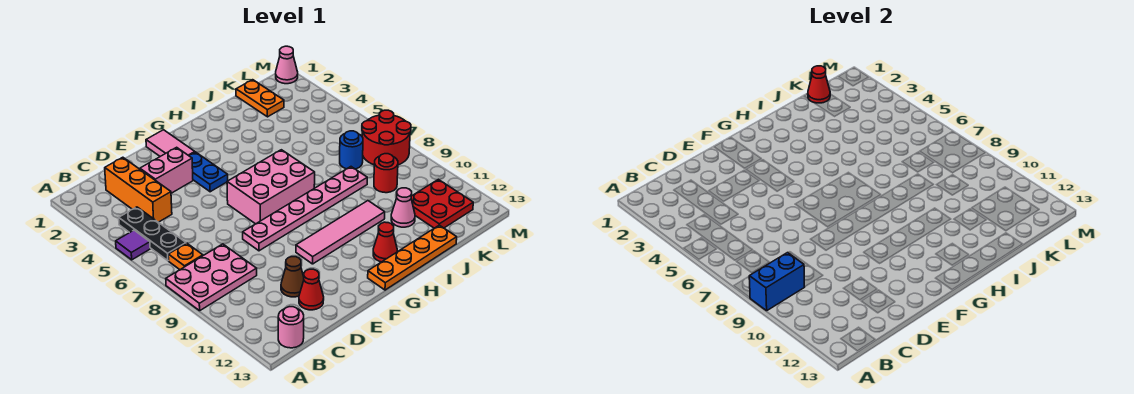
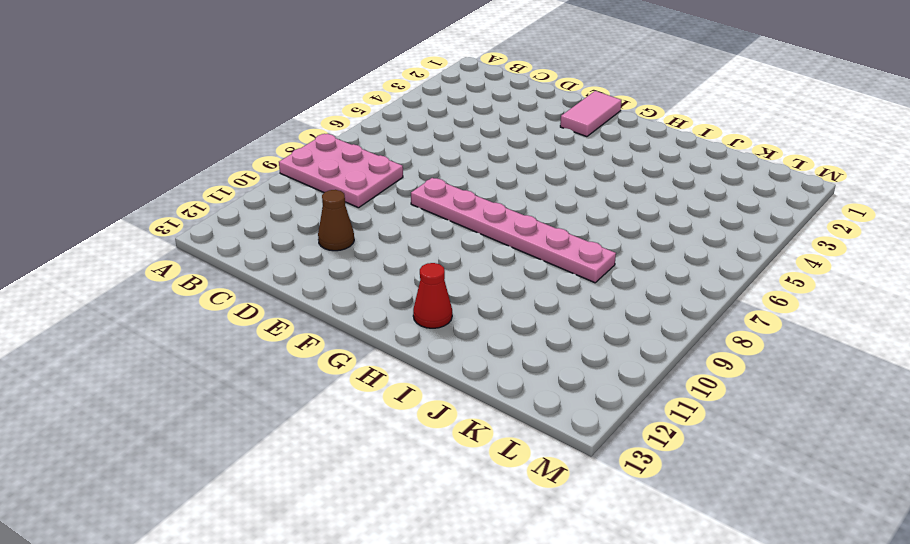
none -> purple 1x1 tile [116,230,150,260]
none -> black 1x3 plate [119,207,186,261]
none -> orange 1x1 plate [168,243,203,270]

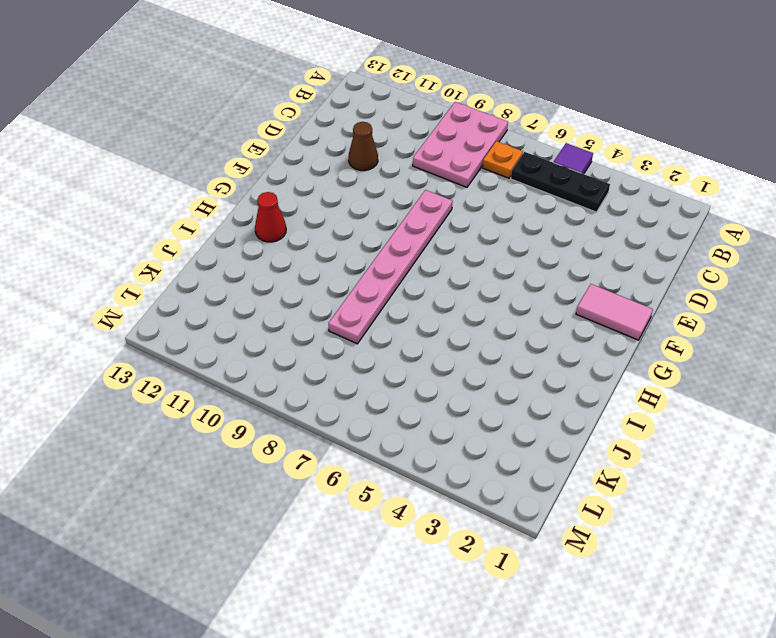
none -> pink 1x1 round brick [278,307,304,348]
none -> orange 1x3 brick [105,157,172,222]
none -> pink 1x2 brick [140,147,193,193]

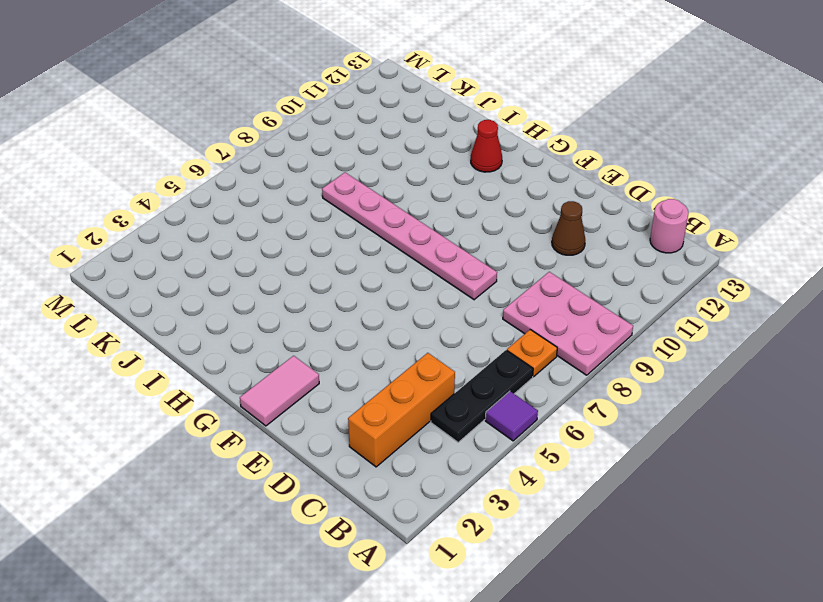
none -> pink 1x2 brick [140,147,193,193]
none -> red 1x1 cone [299,269,324,310]
none -> blue 1x2 plate [189,152,228,192]

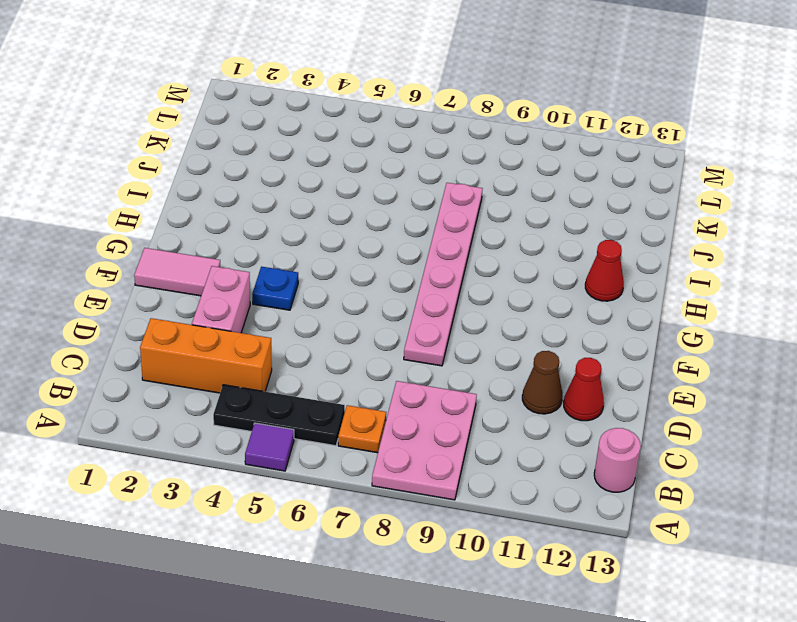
blue 1x1 plate [252,267,298,310] -> blue 1x2 plate [189,152,228,192]
none -> pink 2x3 brick [227,150,315,224]
none -> pink 1x4 tile [296,201,385,264]
none -> orange 1x4 plate [368,225,457,290]

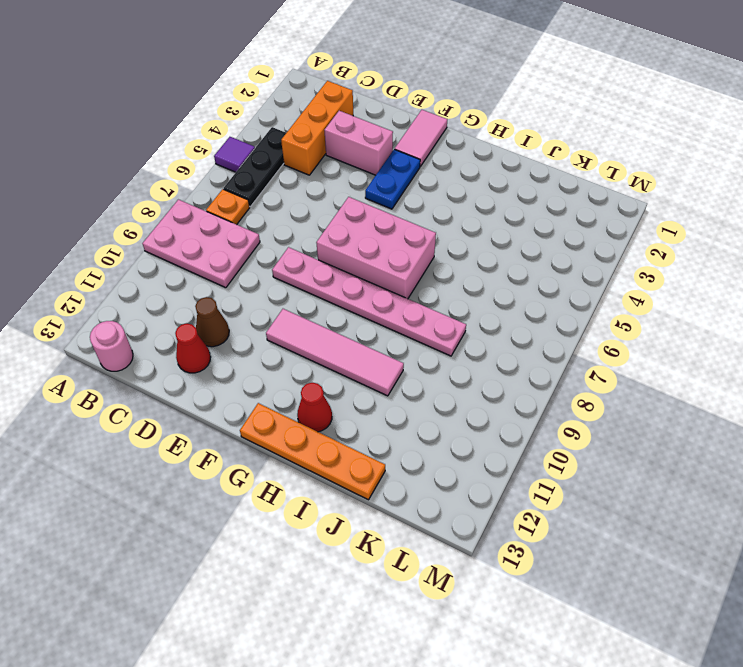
none -> pink 1x1 cone [391,188,415,227]
none -> orange 1x2 plate [236,80,284,117]
none -> blue 1x1 round brick [340,131,363,169]

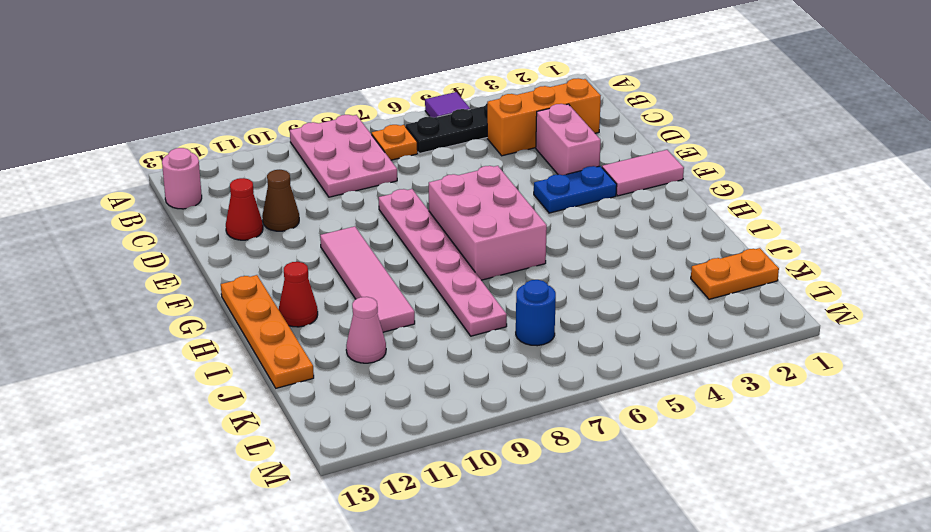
none -> red 1x1 round brick [374,154,398,193]
none -> red 2x2 plate [411,179,473,228]
none -> red 2x2 round brick [362,110,411,165]

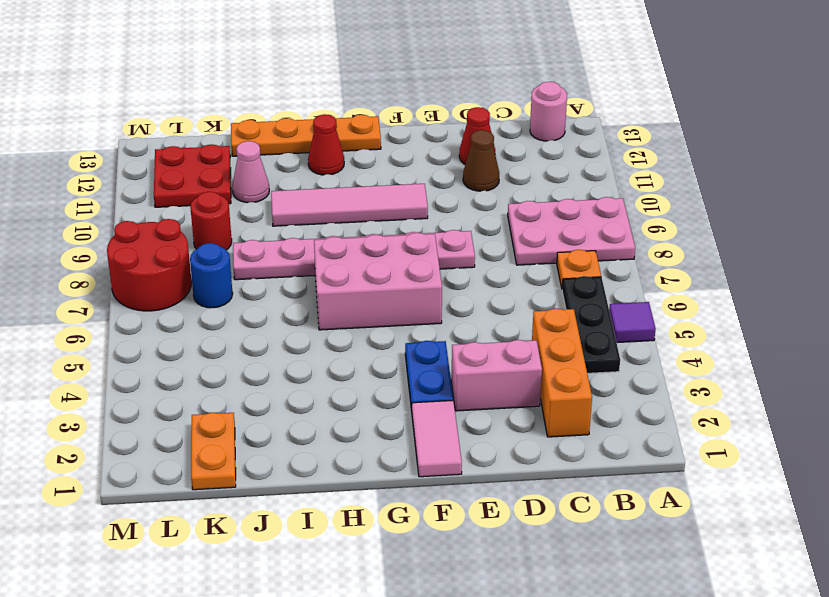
none -> pink 1x1 cone [276,46,298,84]
none -> blue 1x2 brick [749,253,804,311]
none -> red 1x1 cone [808,66,830,103]

